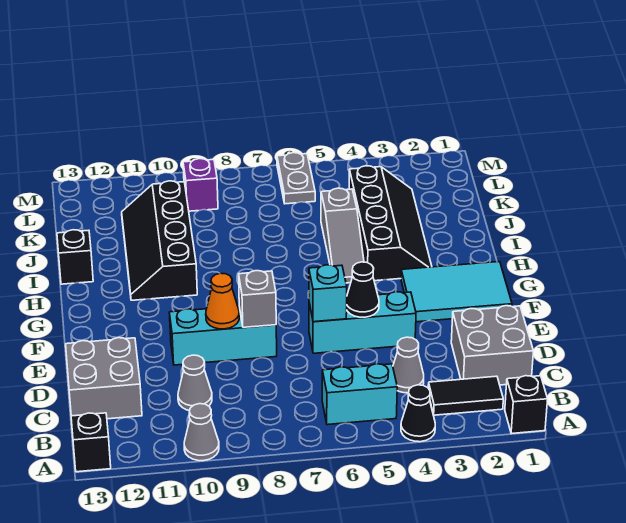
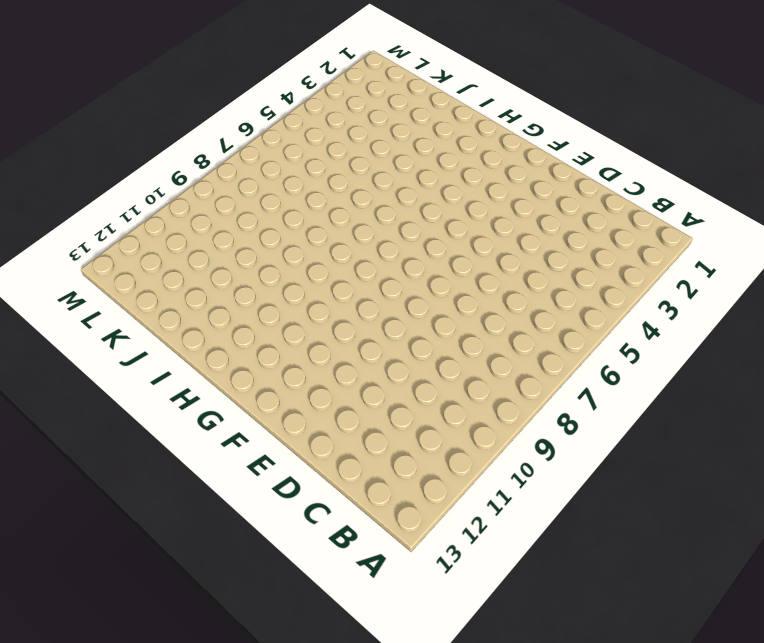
none -> black 1x1 brick [505,376,548,434]
none -> black 1x1 cone [401,385,435,442]
none -> grey 1x1 cone [184,404,219,461]

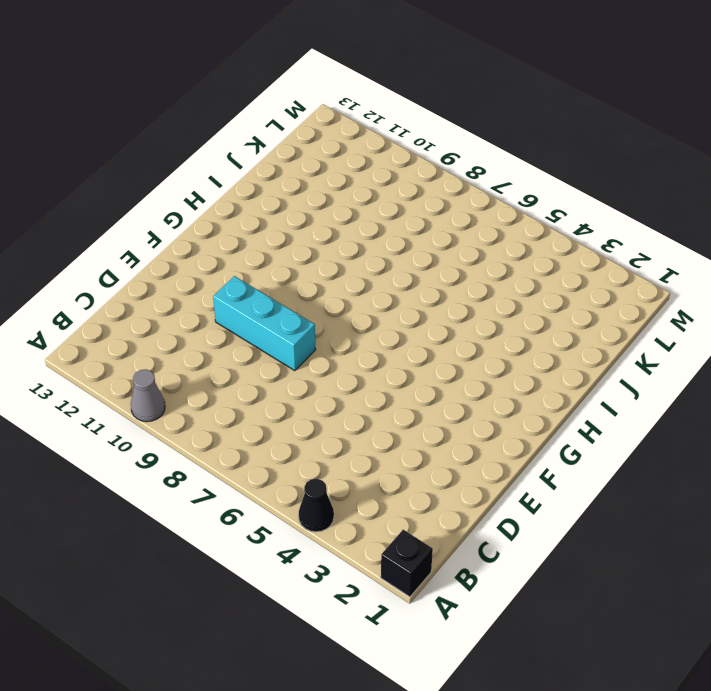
none -> black 1x1 brick [71,413,111,472]
none -> black 1x2 tile [428,376,503,415]
none -> cyan 1x2 brick [322,364,397,425]

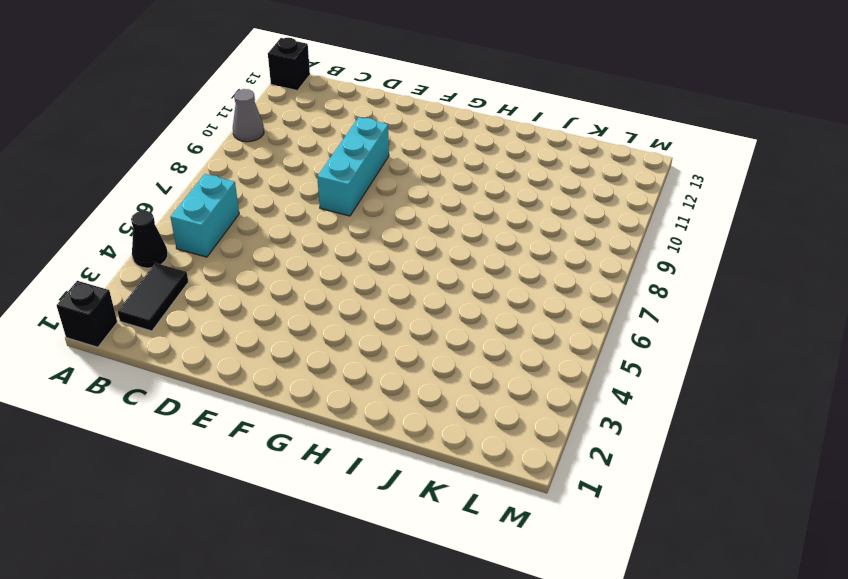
none -> grey 2x2 brick [451,306,533,385]
none -> grey 1x1 cone [393,337,424,393]
none -> grey 1x1 cone [178,355,212,411]

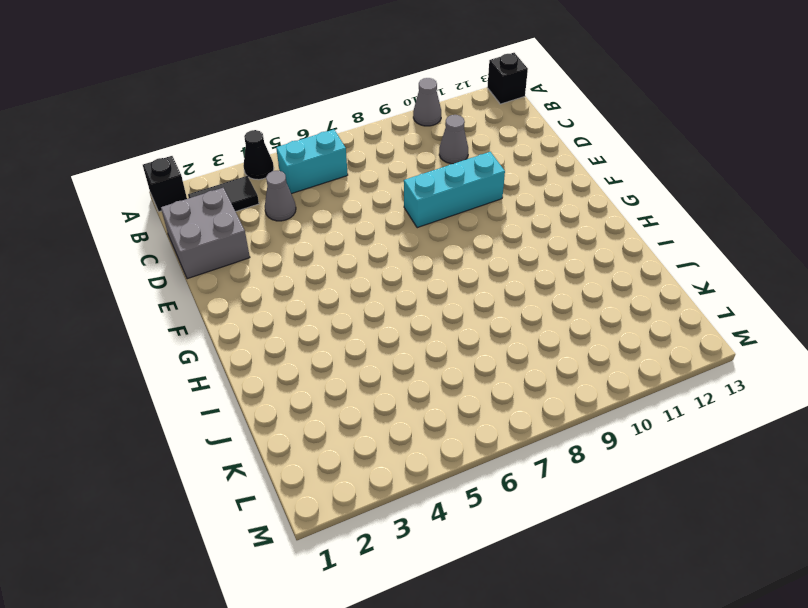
none -> grey 2x2 brick [66,338,142,419]
none -> cyan 1x3 brick [309,292,416,353]
none -> cyan 2x3 tile [401,262,512,322]

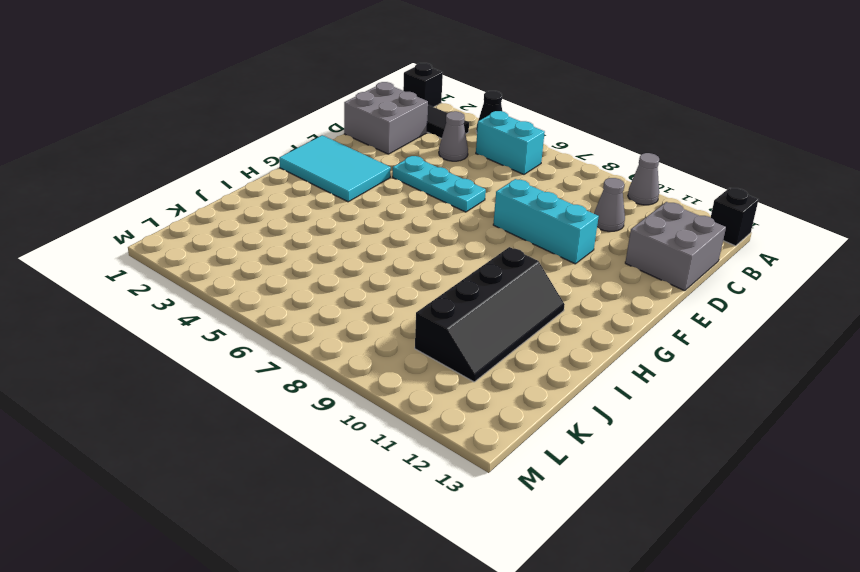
cyan 1x3 plate [393,156,486,212] -> cyan 1x3 brick [309,292,416,353]
none -> black 2x4 slope [349,166,432,281]
none -> grey 1x3 slope [321,188,364,283]
none -> black 1x1 brick [57,230,93,284]

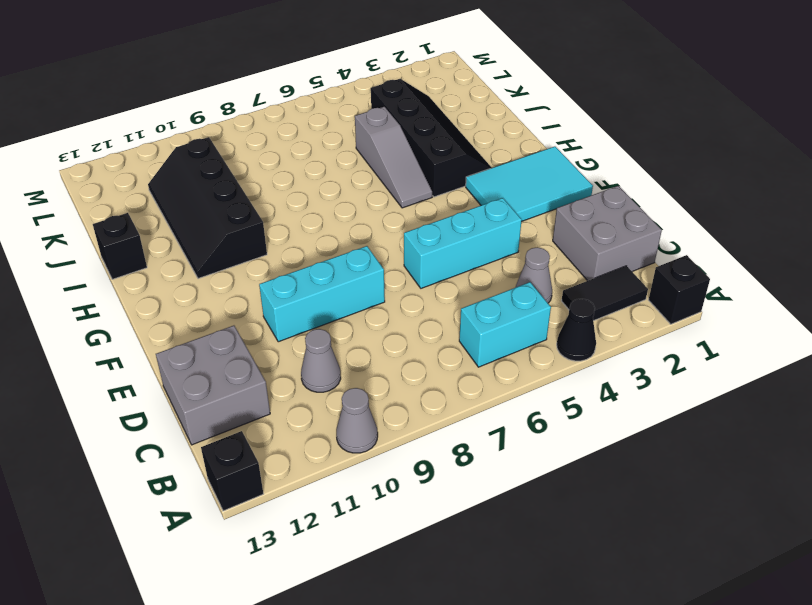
none -> grey 1x2 plate [277,153,315,204]
none -> purple 1x1 brick [183,159,218,211]
none -> black 1x1 cone [347,262,379,317]

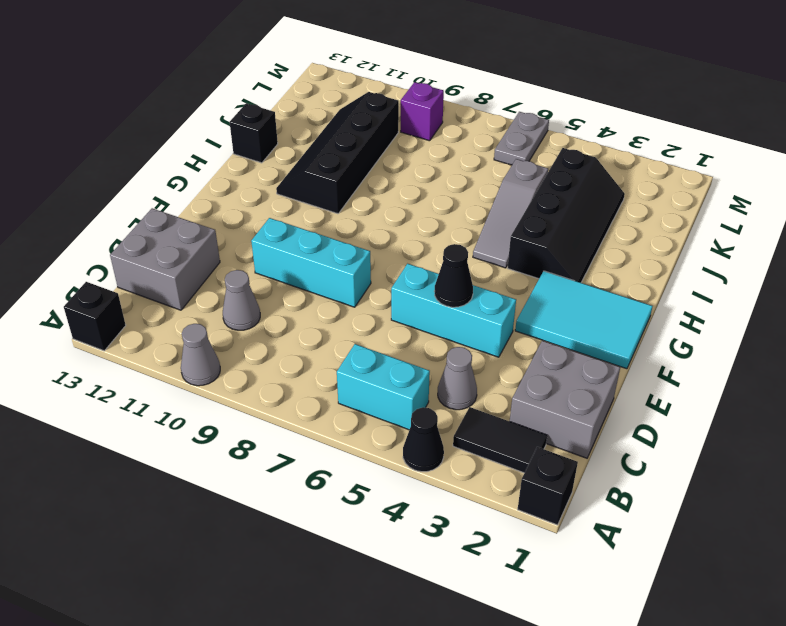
none -> cyan 1x1 brick [309,265,347,322]
none -> grey 1x1 brick [239,271,276,327]
none -> orange 1x1 cone [206,273,239,329]

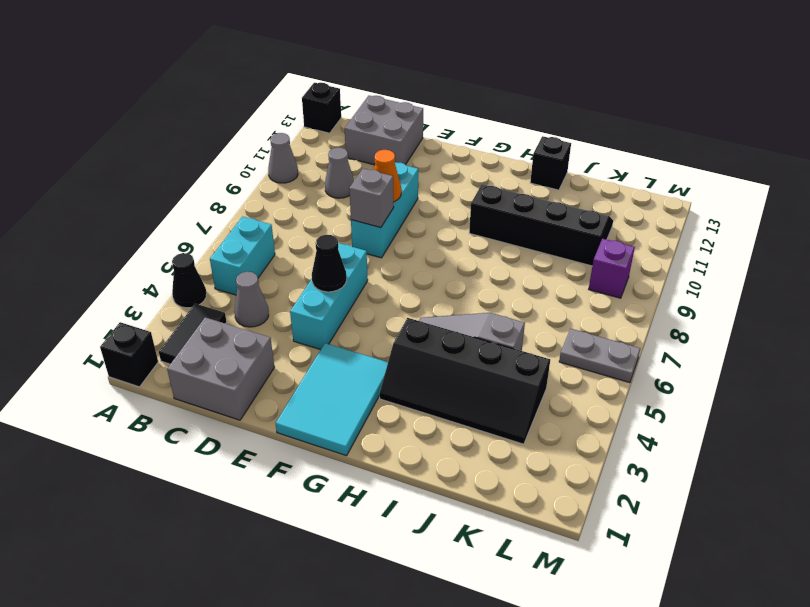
none -> cyan 1x1 brick [309,265,347,322]

